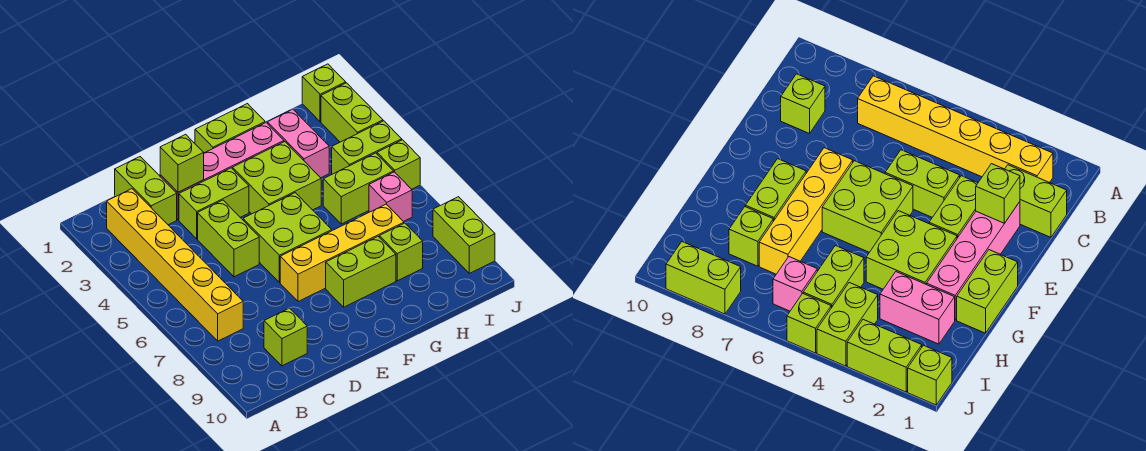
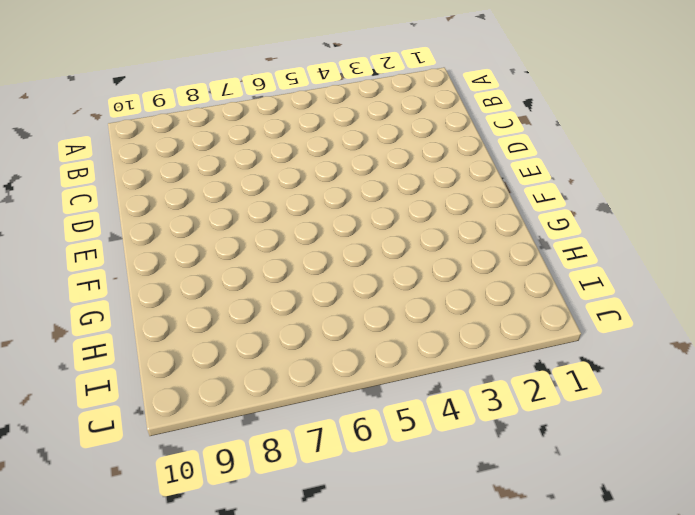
none -> yellow 1x6 brick [107,189,243,341]
none -> lime 1x2 brick [115,157,177,225]
none -> lime 1x1 brick [264,308,307,366]

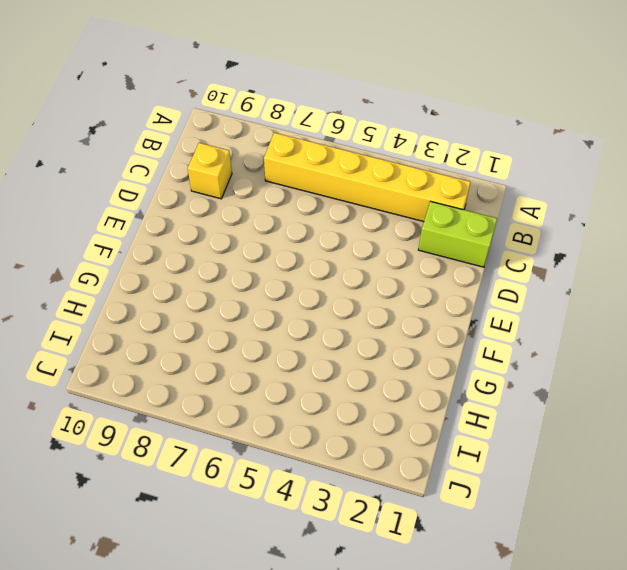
yellow 1x1 brick [188,143,232,199] -> lime 1x1 brick [264,308,307,366]
none -> pink 1x4 brick [160,123,284,220]
none -> lime 1x2 brick [179,168,249,239]
none -> lime 1x2 brick [198,200,259,277]

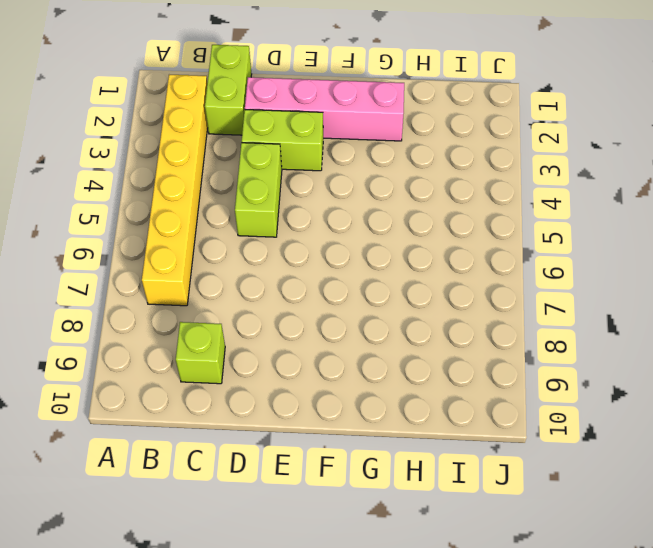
none -> lime 2x2 brick [243,193,332,283]
none -> yellow 1x4 brick [280,204,404,302]
none -> lime 1x2 brick [195,104,265,153]

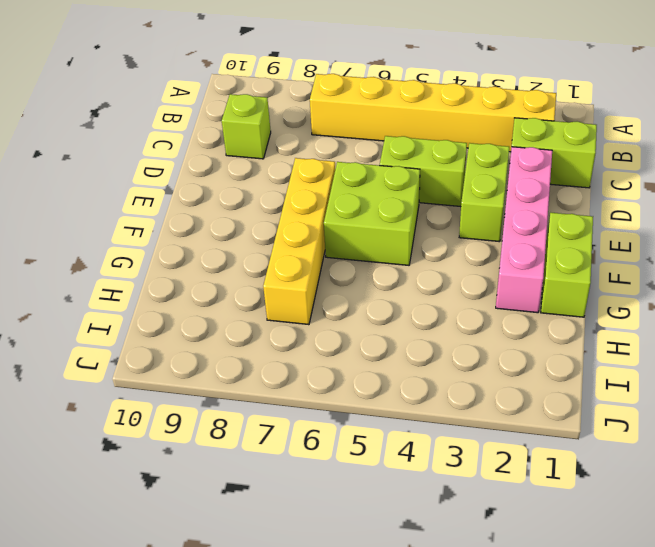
none -> lime 2x2 brick [232,142,321,214]
none -> lime 1x2 brick [326,237,396,307]
none -> pink 1x2 brick [267,109,329,178]

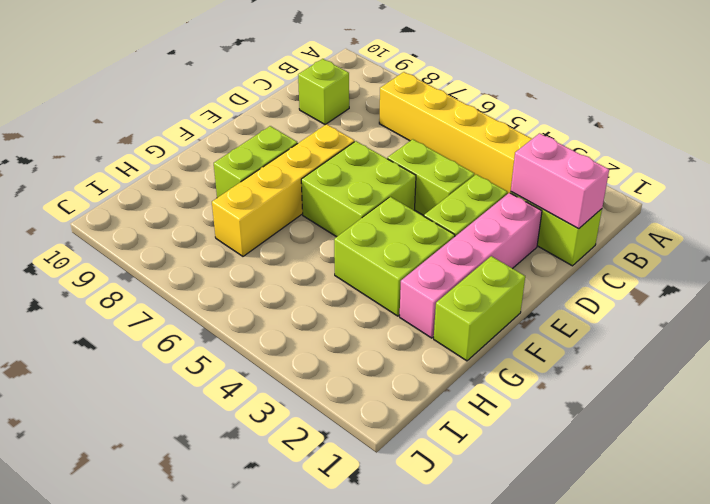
pink 1x2 brick [511,133,609,229] -> pink 1x2 brick moved to [267,109,329,178]
none -> lime 1x2 brick [323,153,394,224]
none -> lime 1x1 brick [379,223,423,281]
none -> lime 1x2 brick [332,121,402,174]

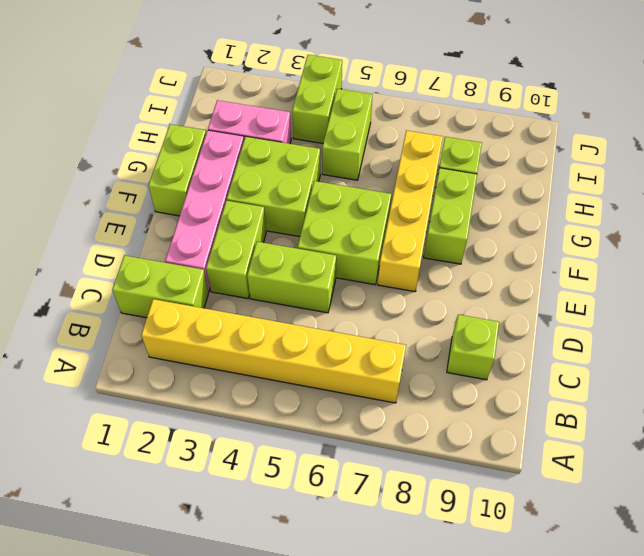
none -> pink 1x1 brick [369,172,412,222]
none -> lime 1x1 brick [302,64,346,122]
none -> lime 1x2 brick [321,83,383,142]

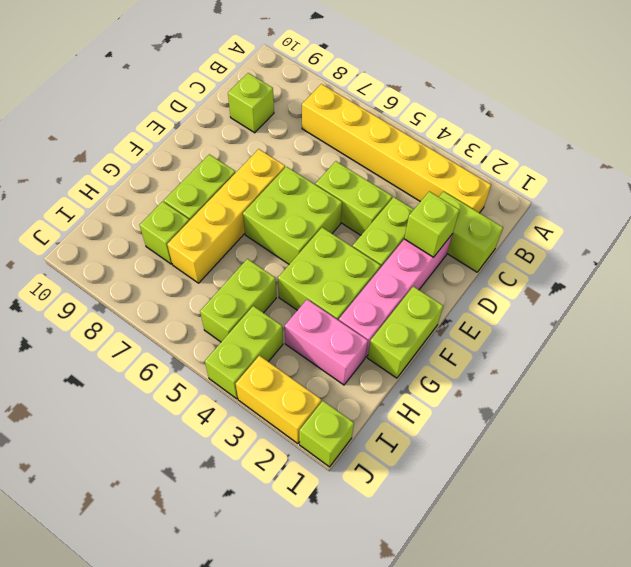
yellow 1x2 brick [236,356,321,444] -> lime 1x2 brick [321,83,383,142]
none -> pink 1x1 brick [369,172,412,222]
none -> lime 1x1 brick [377,140,420,189]
none -> lime 1x2 brick [433,197,495,273]

